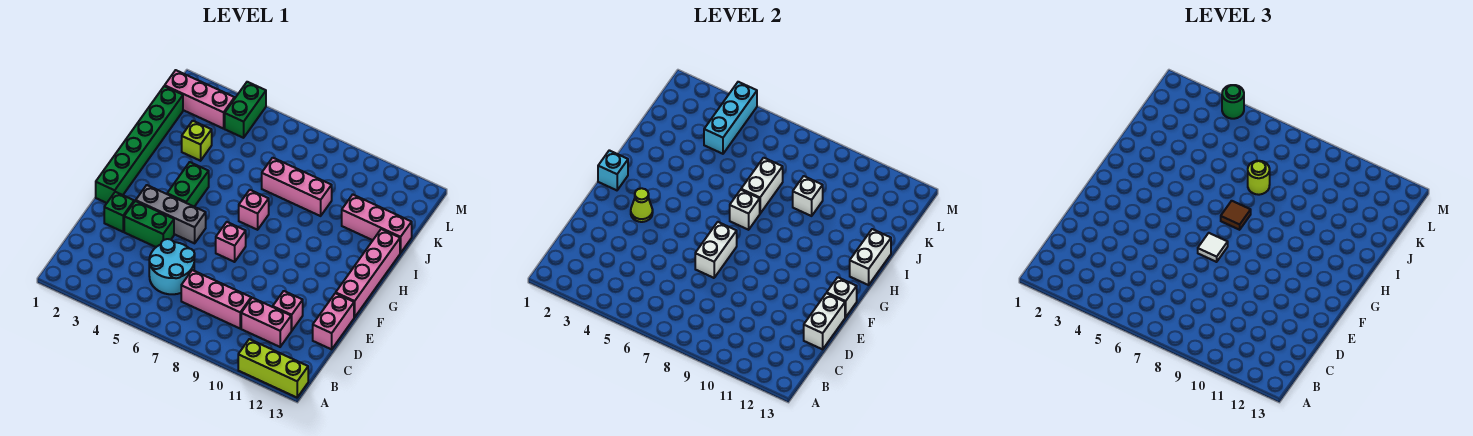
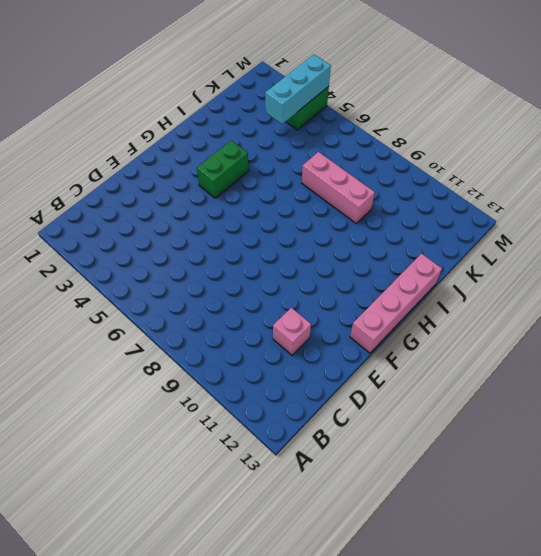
none -> lime 1x3 brick [238,339,308,397]
none -> cyan 2x2 round brick [149,239,195,294]
none -> pink 1x3 brick [181,270,251,328]
none -> pink 1x2 brick [241,298,291,347]

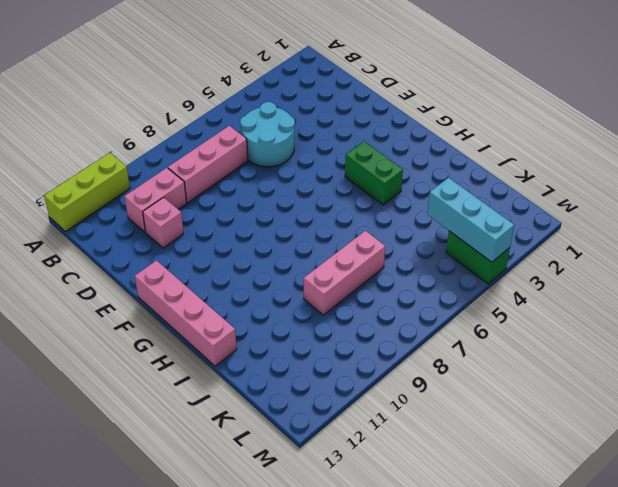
none -> pink 1x2 brick [313,293,354,349]
none -> green 1x1 brick [104,192,134,232]
none -> green 1x2 brick [124,201,174,247]
none -> green 1x6 brick [96,86,183,203]

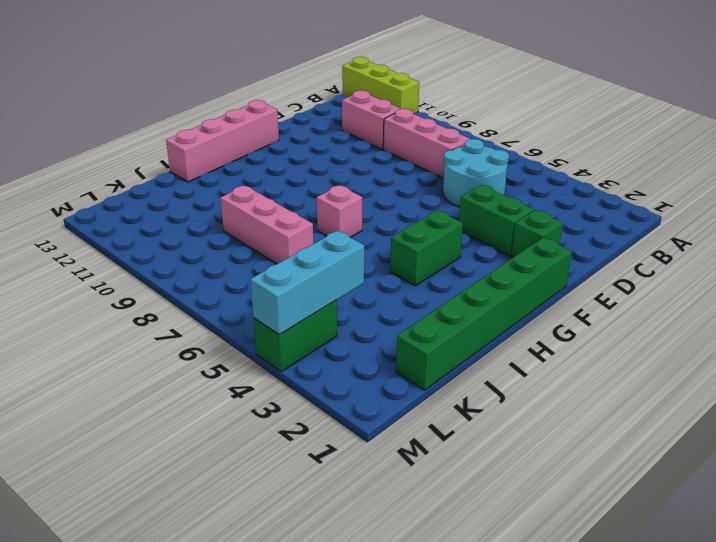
none -> pink 1x1 brick [273,291,303,331]
none -> pink 1x2 brick [313,293,354,349]
none -> grey 1x3 brick [136,185,206,243]
none -> pink 1x1 brick [216,222,246,262]

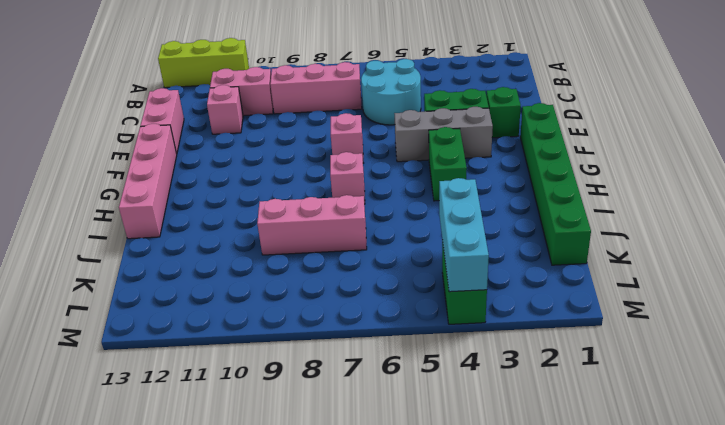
none -> lime 1x1 brick [182,121,212,161]
none -> pink 1x3 brick [342,195,412,253]
none -> pink 1x3 brick [165,70,235,129]
none -> white 1x2 brick [804,293,845,349]

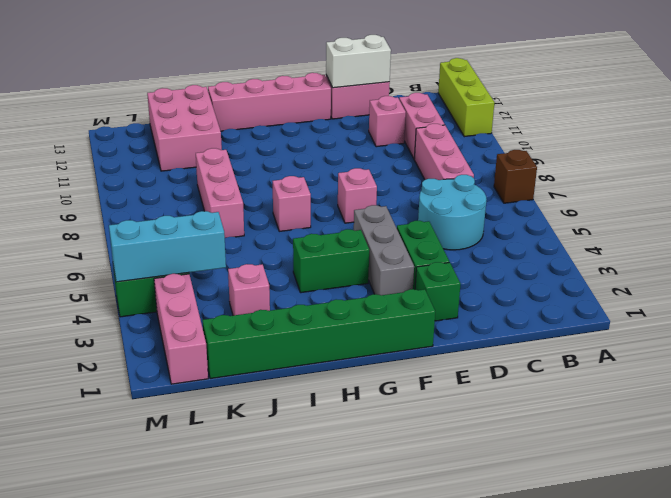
brown 1x1 brick [494,150,537,203] -> none
pink 1x1 brick [228,264,270,315] -> lime 1x1 brick [182,121,212,161]
pink 2x3 brick [147,85,222,171] -> pink 1x3 brick [342,195,412,253]
none -> white 1x2 brick [695,222,737,278]
none -> lime 1x1 cone [631,188,653,222]
none -> white 1x1 brick [827,277,857,317]
none -> cyan 1x1 brick [598,150,628,190]

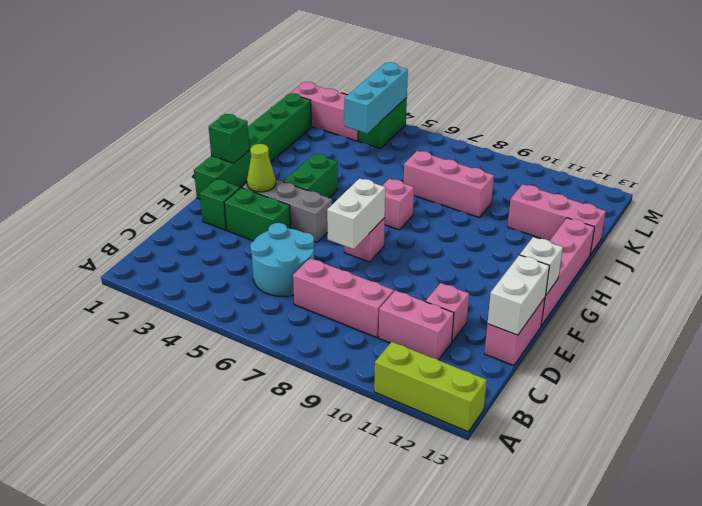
green 1x1 brick [209,114,249,163] -> cyan 1x1 brick [598,150,628,190]
none -> lime 1x1 brick [182,121,212,161]
none -> white 1x1 brick [730,190,760,230]
none -> white 1x2 brick [850,229,891,285]
none -> white 1x2 brick [741,158,783,213]

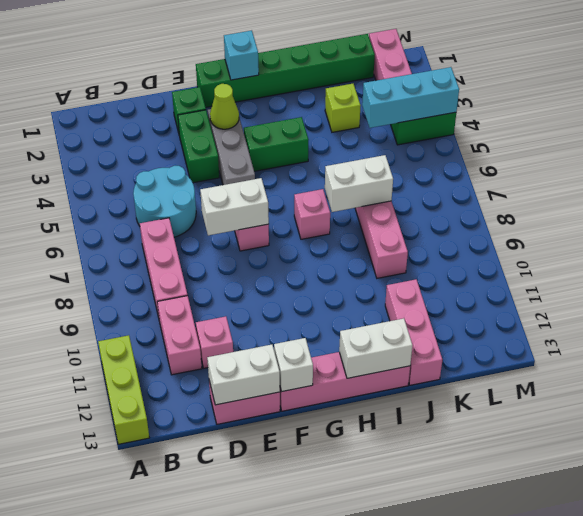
none -> white 1x1 brick [730,190,760,230]
none -> white 1x1 brick [793,176,823,216]
none -> white 1x1 tile [1198,233,1228,262]
none -> brown 1x1 tile [1221,201,1251,230]

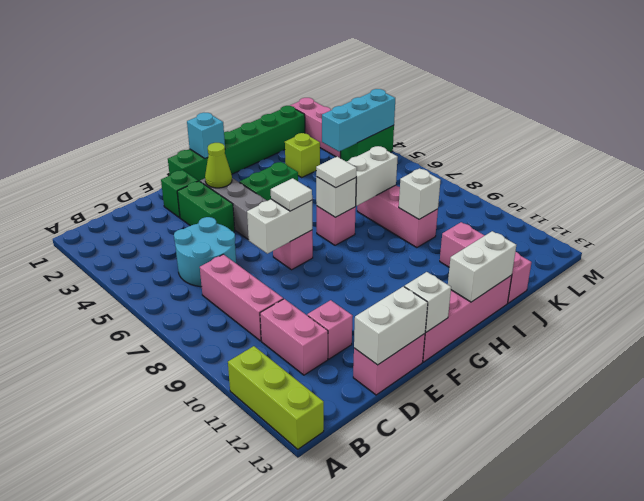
white 1x1 tile [316,157,357,188] -> brown 1x1 tile [1221,201,1251,230]
none -> lime 1x1 round brick [1248,161,1270,195]
none -> green 1x1 round brick [1222,85,1244,119]

